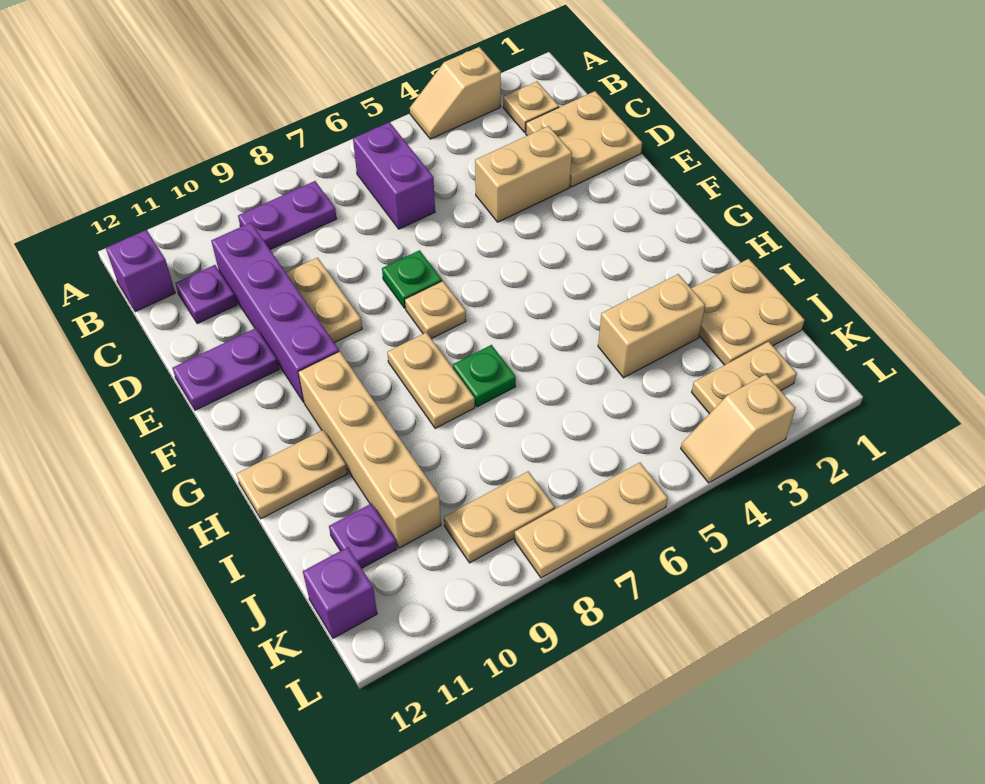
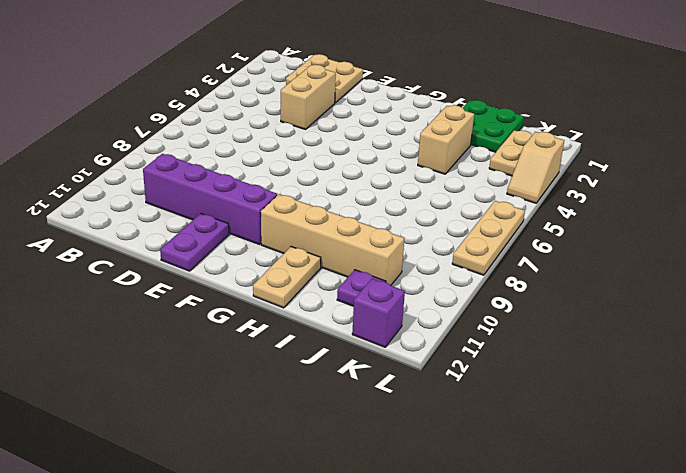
green 2x2 plate [463,100,524,152] -> tan 2x2 plate [691,259,805,365]
none -> tan 1x2 slope [410,47,501,139]
none -> tan 1x1 plate [503,82,559,133]
none -> purple 1x2 brick [353,122,435,229]

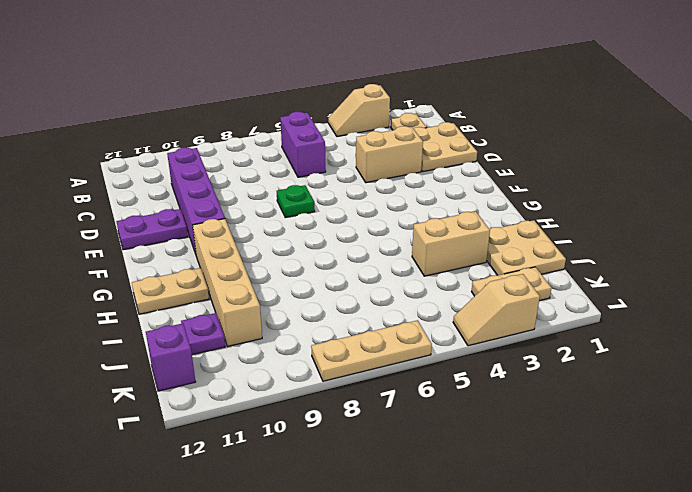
none -> purple 1x2 plate [238,181,337,250]
none -> purple 1x1 brick [106,230,175,312]
none -> purple 1x1 plate [175,265,237,324]

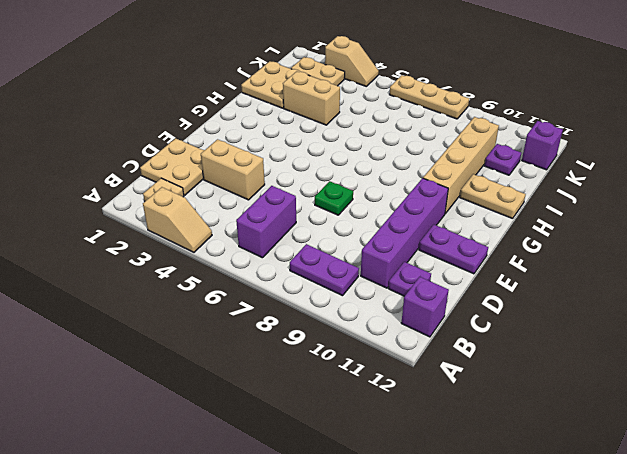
none -> tan 1x2 plate [286,258,362,343]
none -> tan 1x1 plate [405,281,466,339]
none -> tan 1x2 plate [387,332,475,428]

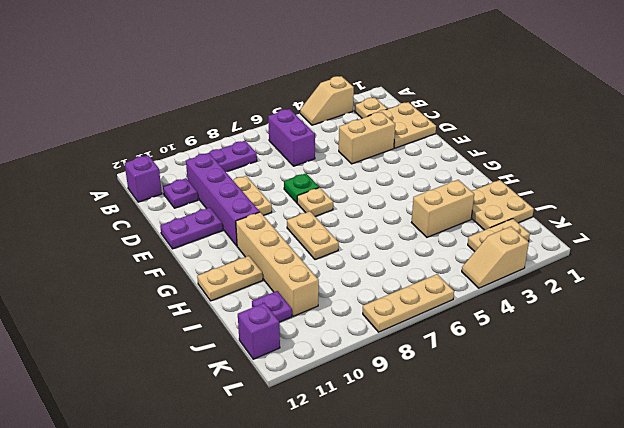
none -> green 1x1 plate [453,345,516,407]
none -> tan 1x2 plate [444,471,555,563]

